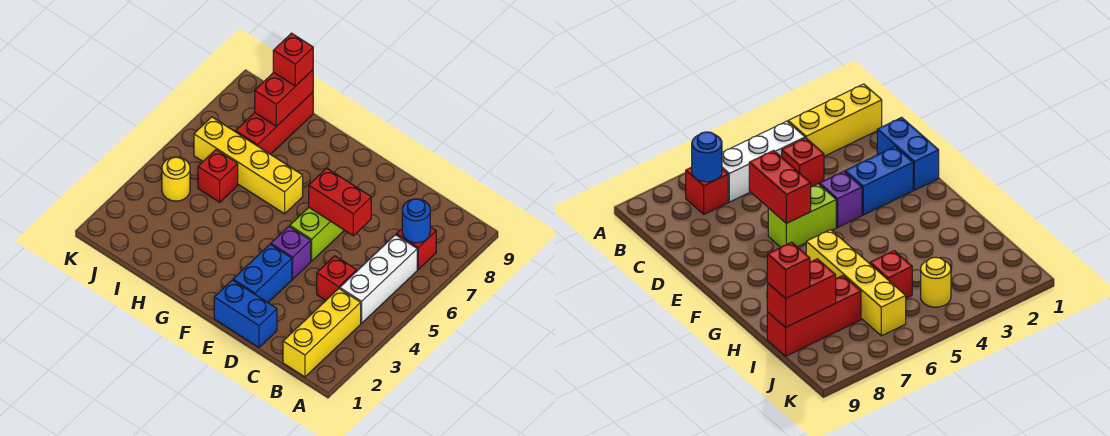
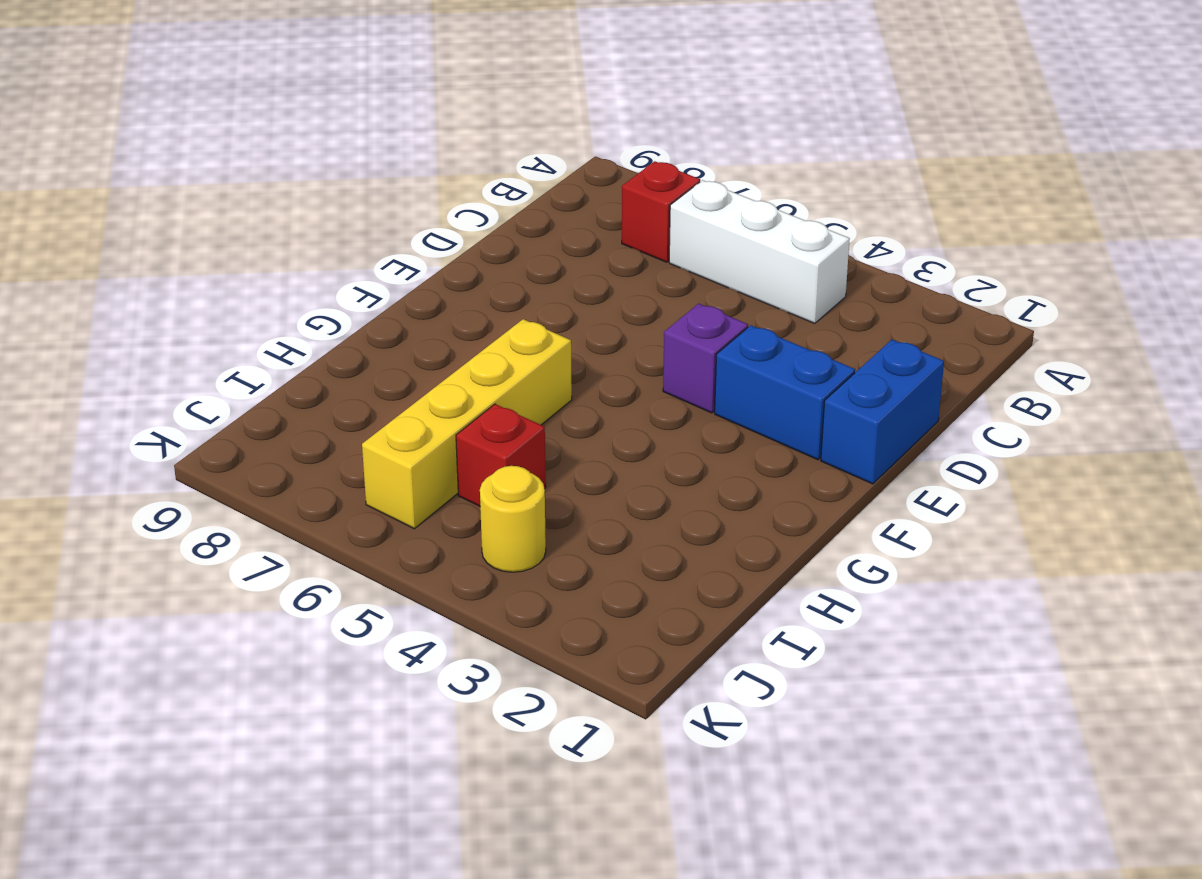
none -> yellow 1x3 brick [283,289,361,377]
none -> red 1x1 brick [317,256,357,300]
none -> lime 1x2 brick [290,208,344,261]

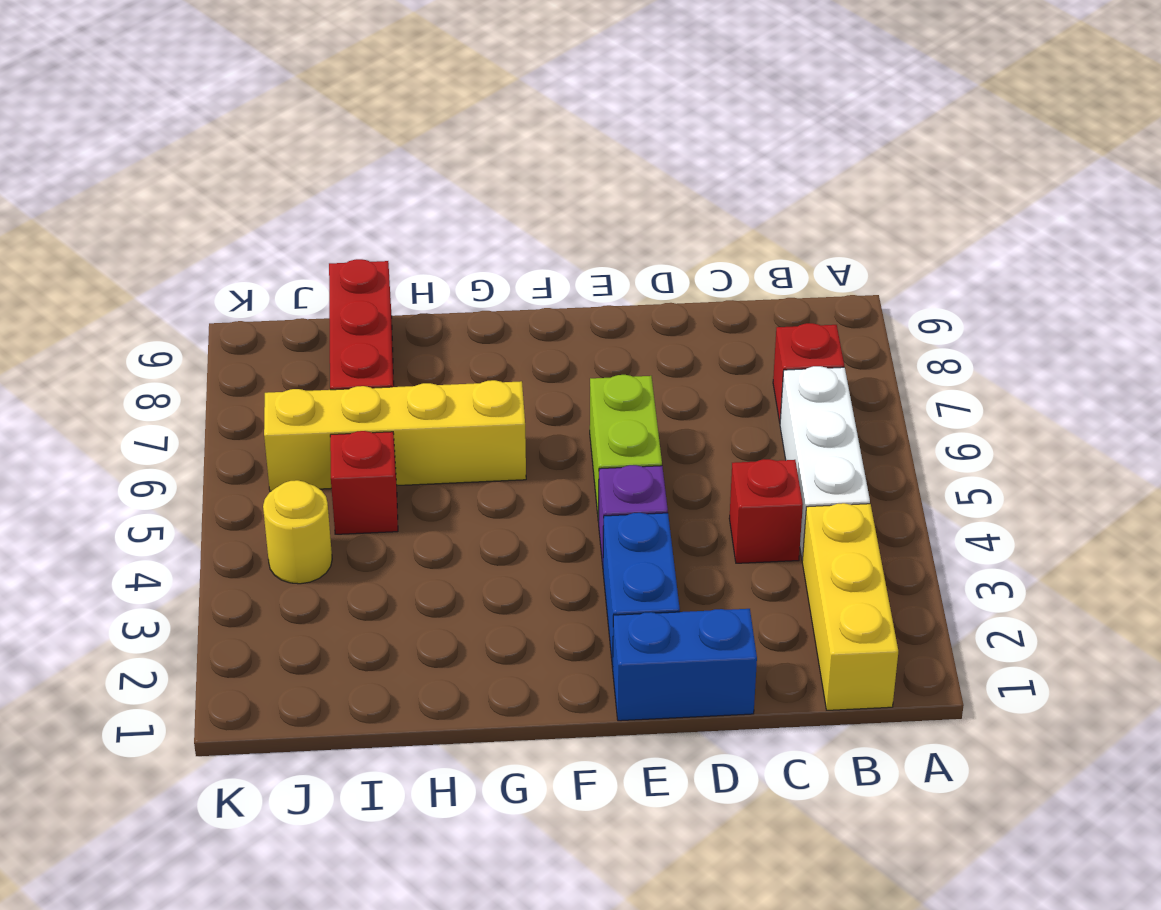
none -> blue 1x1 round brick [402,199,430,243]
none -> red 1x2 brick [309,168,371,236]
none -> red 1x2 brick [255,70,313,126]

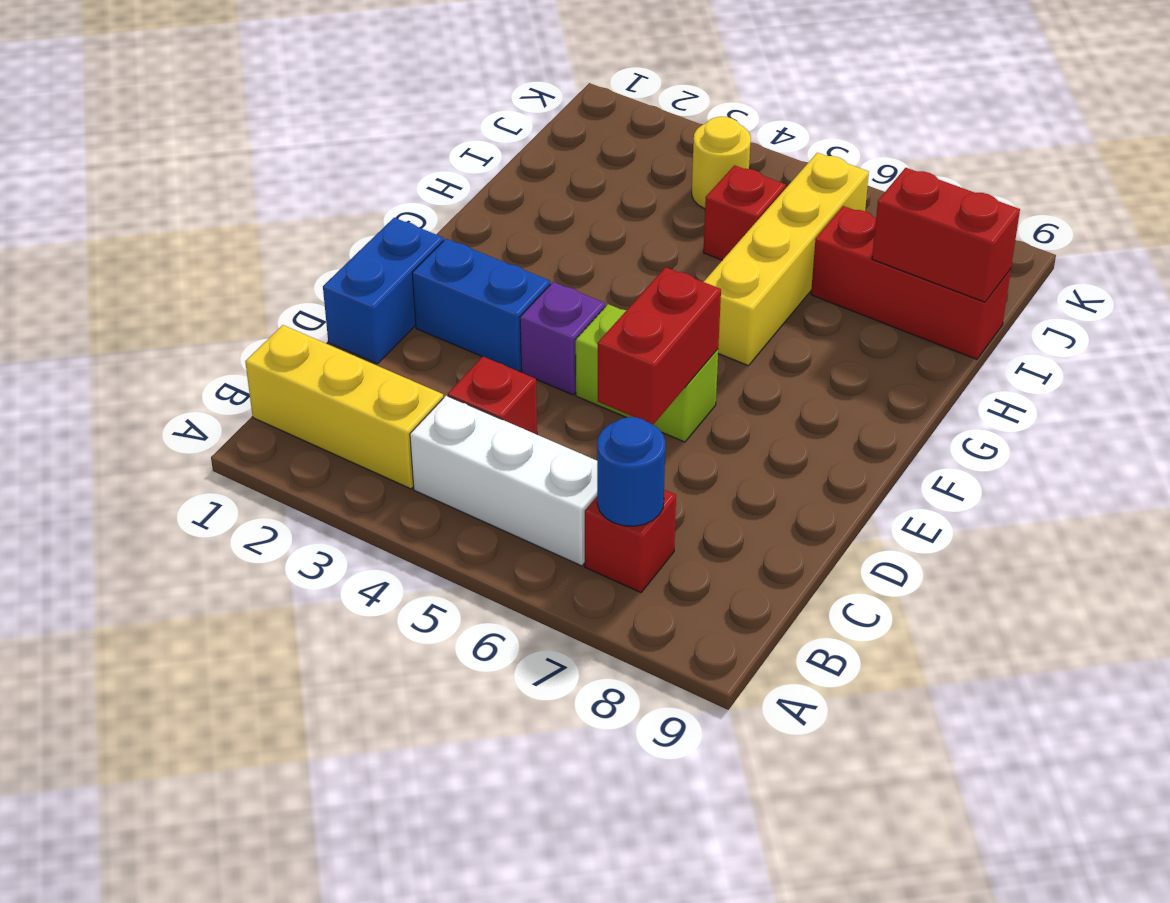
none -> red 1x1 brick [273,33,313,86]

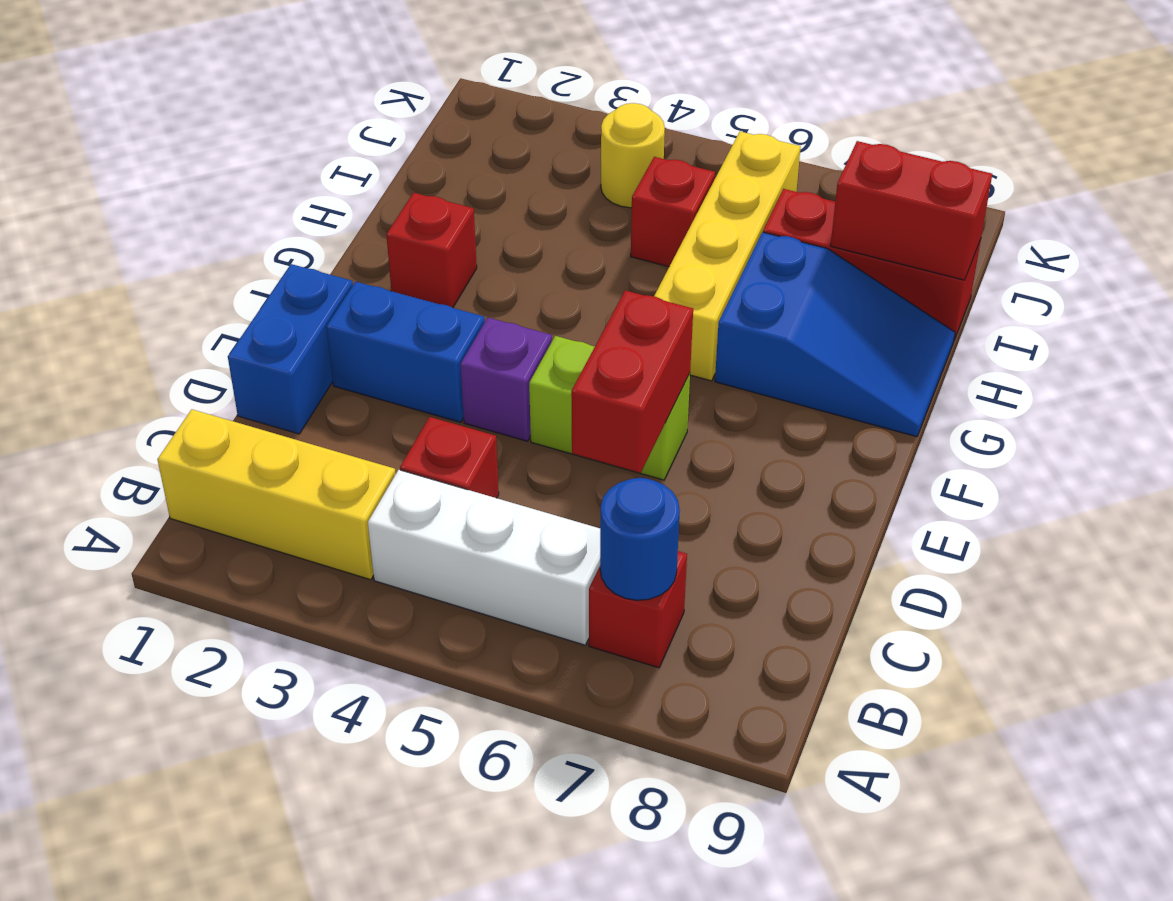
red 1x1 brick [386,193,477,308] -> red 1x1 brick moved to [273,33,313,86]
blue 2x3 slope [715,232,955,437] -> none

